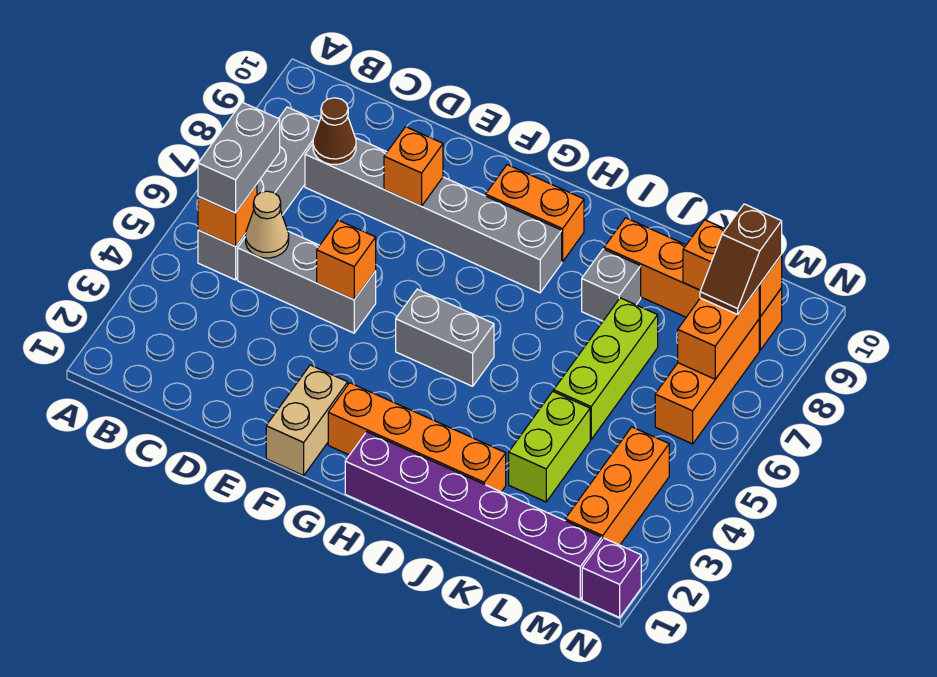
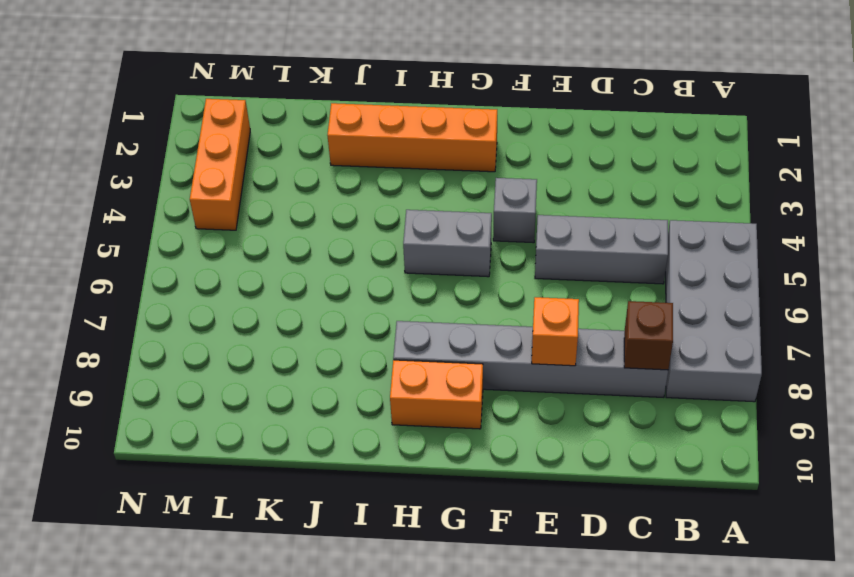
grey 2x4 brick [666,220,762,402] -> grey 1x4 brick [198,107,319,280]
brown 1x1 brick [624,301,673,370] -> brown 1x1 cone [313,98,356,165]
grey 1x1 brick [493,178,537,243] -> grey 1x1 brick moved to [582,249,641,321]
none -> tan 1x2 brick [266,365,348,476]
none -> purple 1x6 brick [345,432,602,600]
none -> orange 1x4 brick [604,218,782,350]

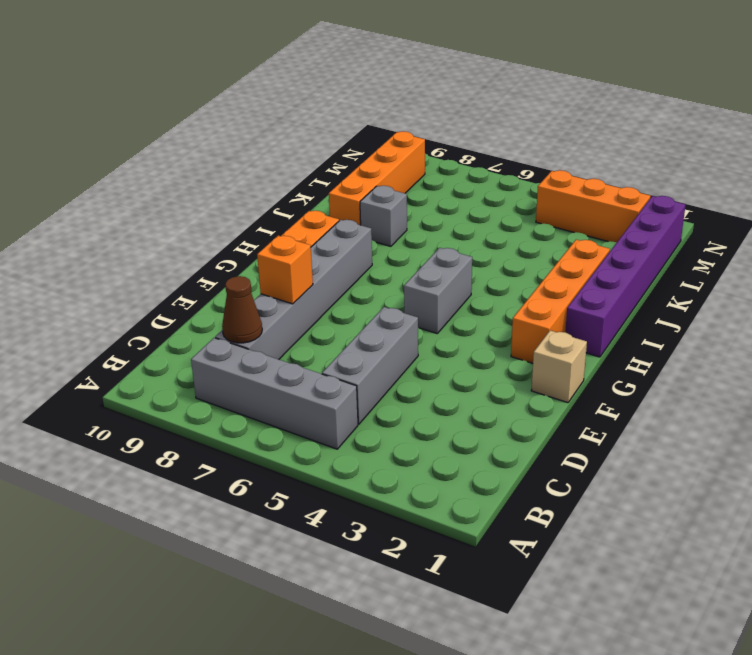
tan 1x1 brick [531,330,587,403] -> tan 1x2 brick [266,365,348,476]
none -> lime 1x2 brick [509,392,590,502]
none -> lime 1x3 brick [554,298,658,439]
none -> orange 1x3 brick [655,320,759,444]

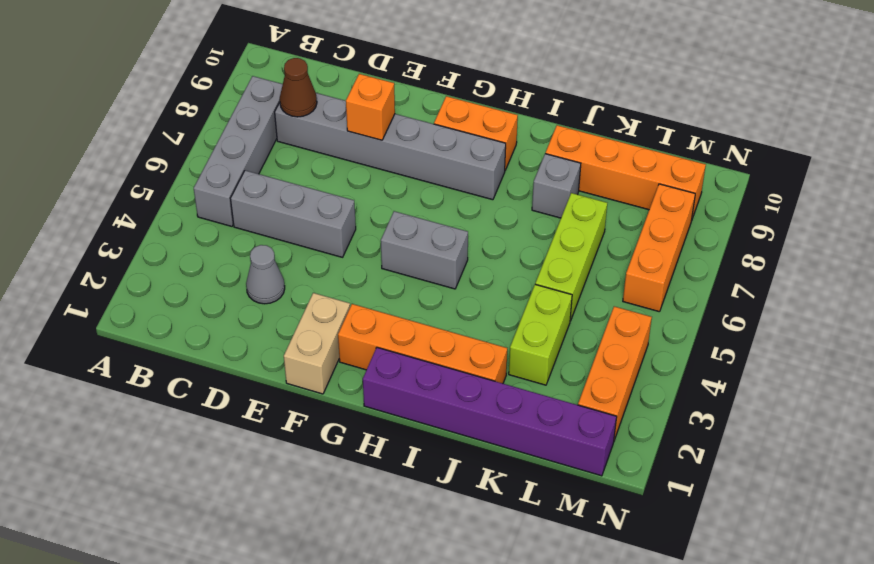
grey 1x1 cone [246,245,285,304] -> none
none -> purple 1x1 brick [582,538,641,617]
none -> orange 1x1 brick [198,184,257,247]
none -> tan 1x1 cone [246,191,289,258]

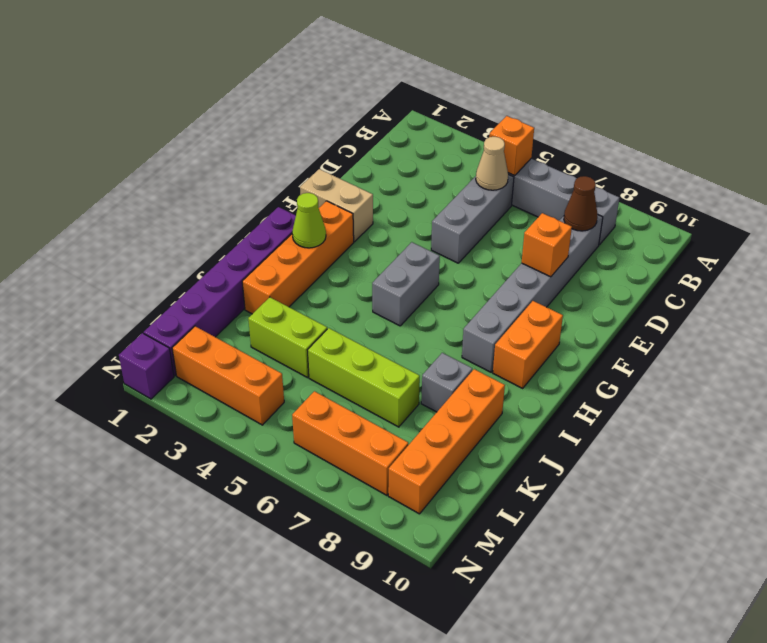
lime 1x1 cone [292,193,326,248] -> none
none -> orange 1x1 brick [317,220,376,300]
none -> orange 1x2 brick [683,220,782,317]
none -> orange 1x2 brick [678,286,759,379]

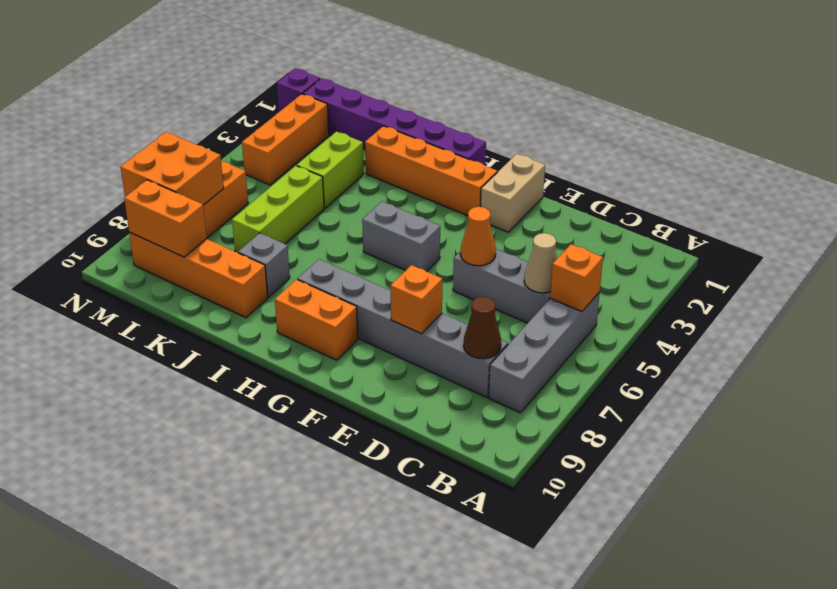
orange 1x1 cone [460,207,496,266] -> orange 1x1 brick [317,220,376,300]
orange 2x2 brick [121,132,224,205] -> orange 1x2 brick [678,286,759,379]
none -> grey 1x2 brick [198,102,280,213]
none -> brown 1x2 slope [700,204,782,315]

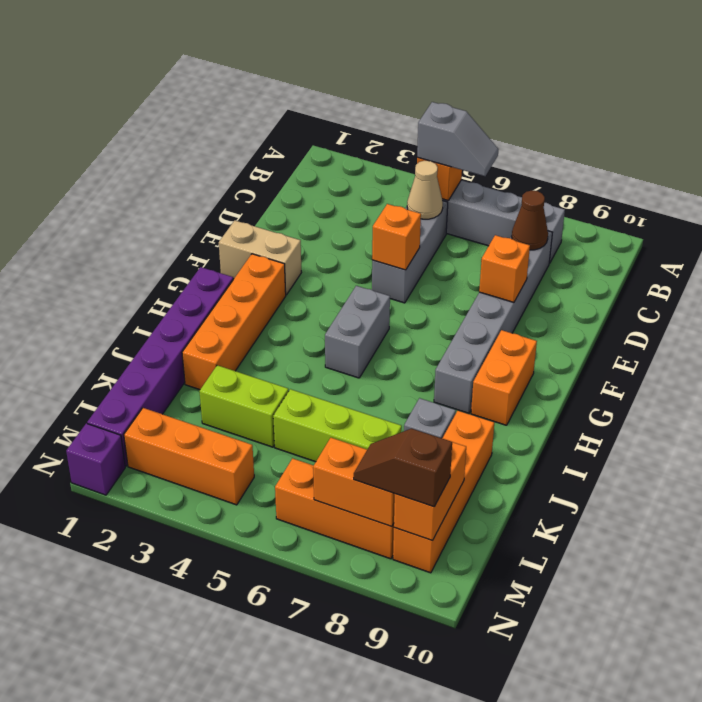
grey 1x2 slope [417,102,498,176] -> grey 1x2 brick [198,102,280,213]

